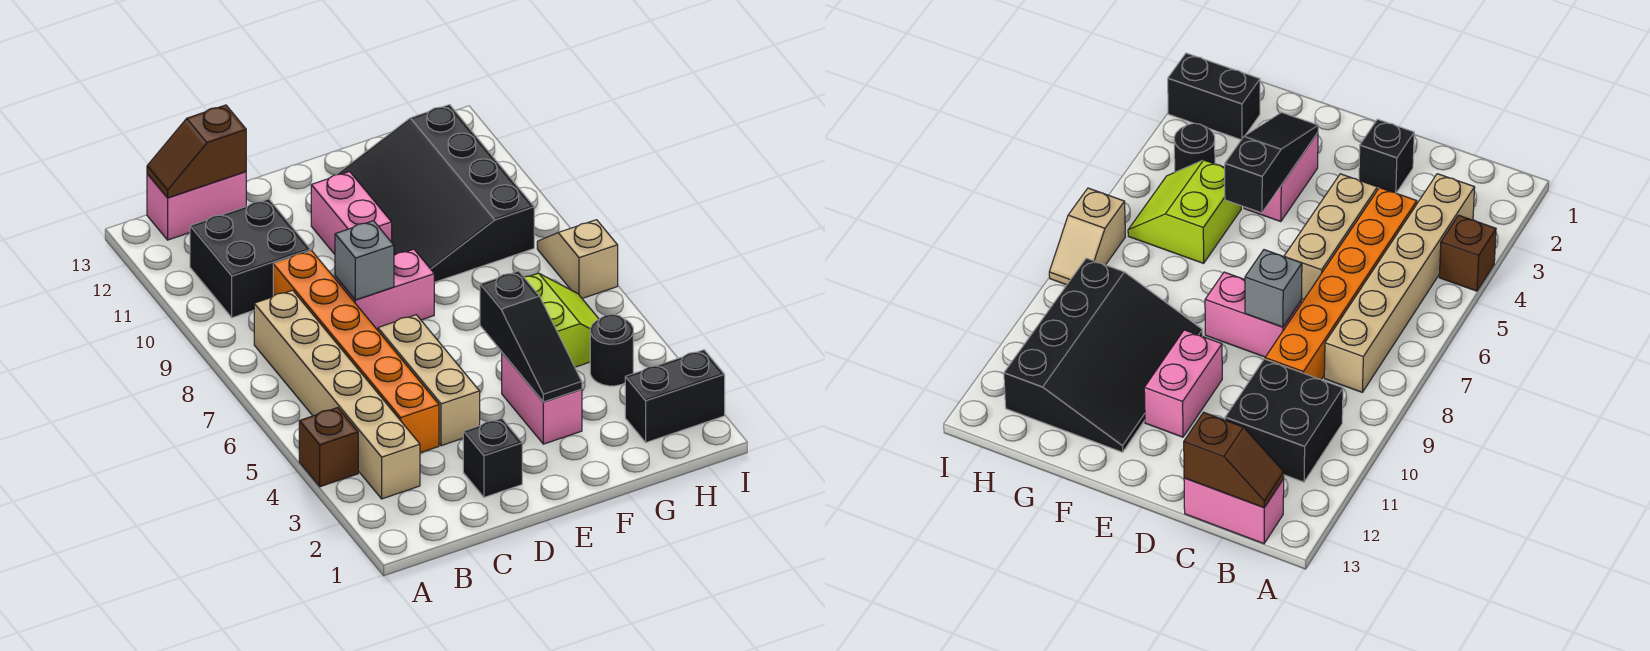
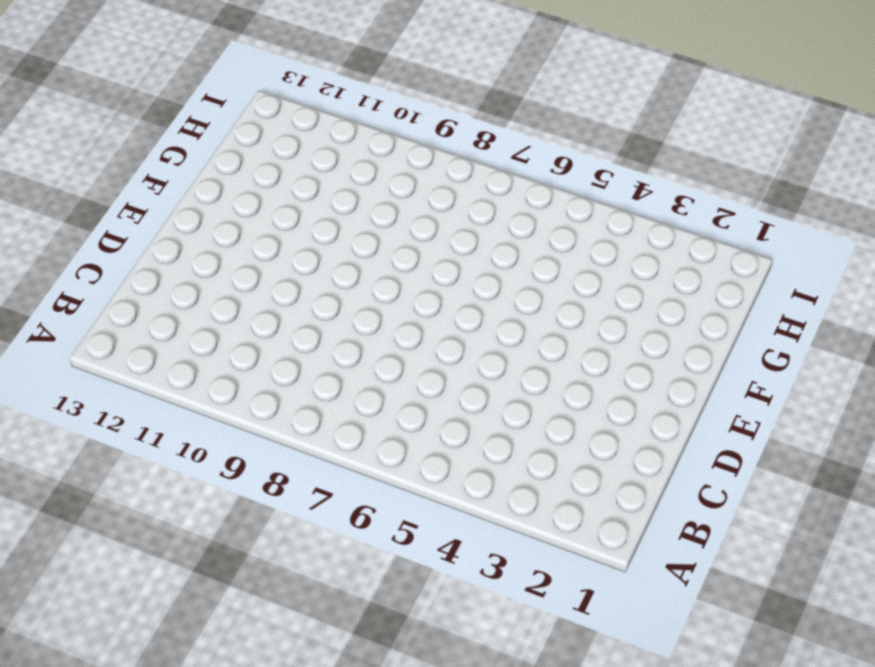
none -> brown 1x1 brick [299,408,358,487]
none -> tan 1x6 brick [254,290,420,499]
none -> black 2x2 brick [190,199,311,318]

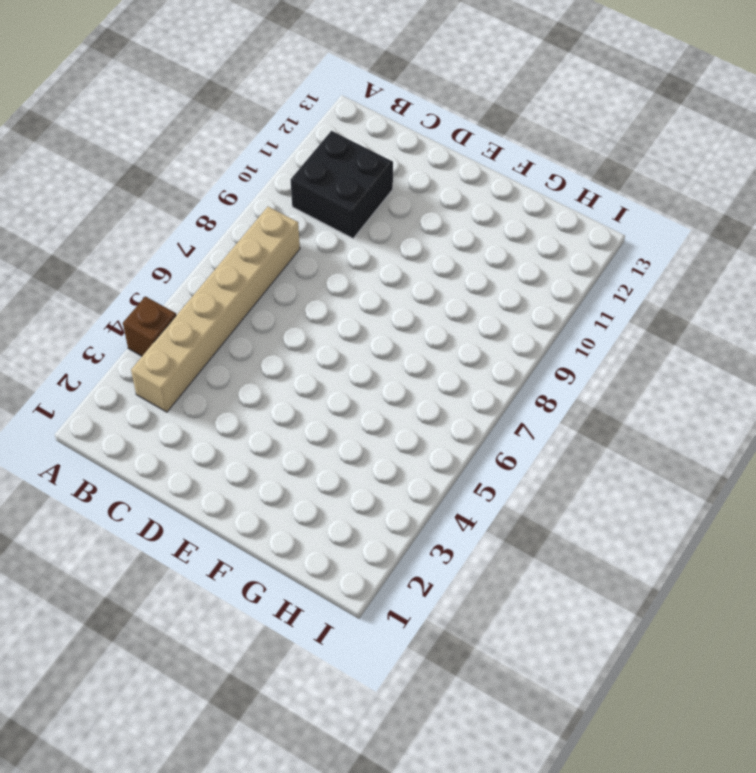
none -> pink 1x2 brick [147,172,246,240]
none -> orange 1x6 brick [273,251,439,453]
none -> black 1x1 brick [463,418,522,497]

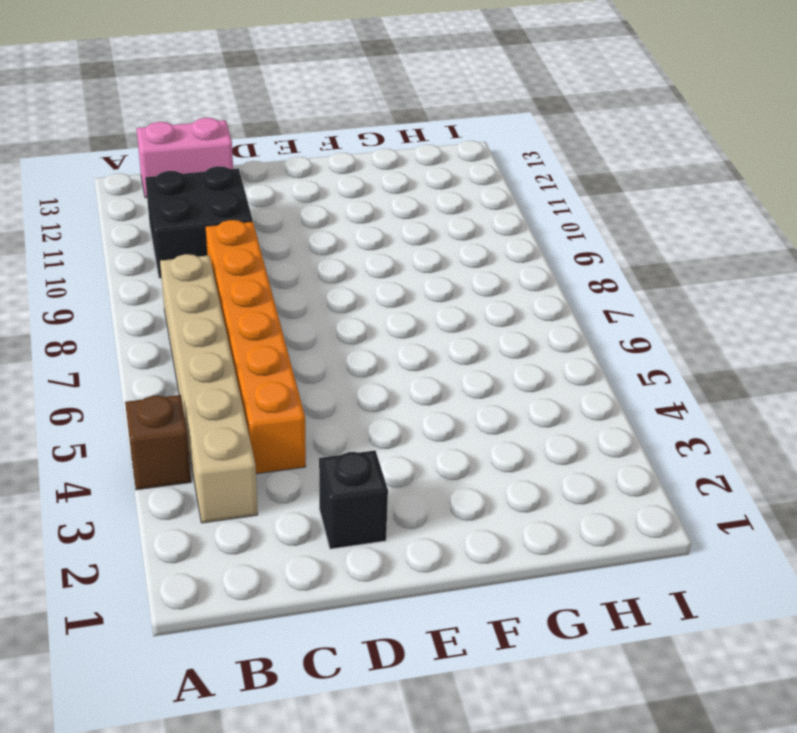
none -> tan 1x3 brick [378,315,480,446]
none -> pink 1x2 brick [335,249,434,330]
none -> pink 1x2 brick [311,172,392,254]

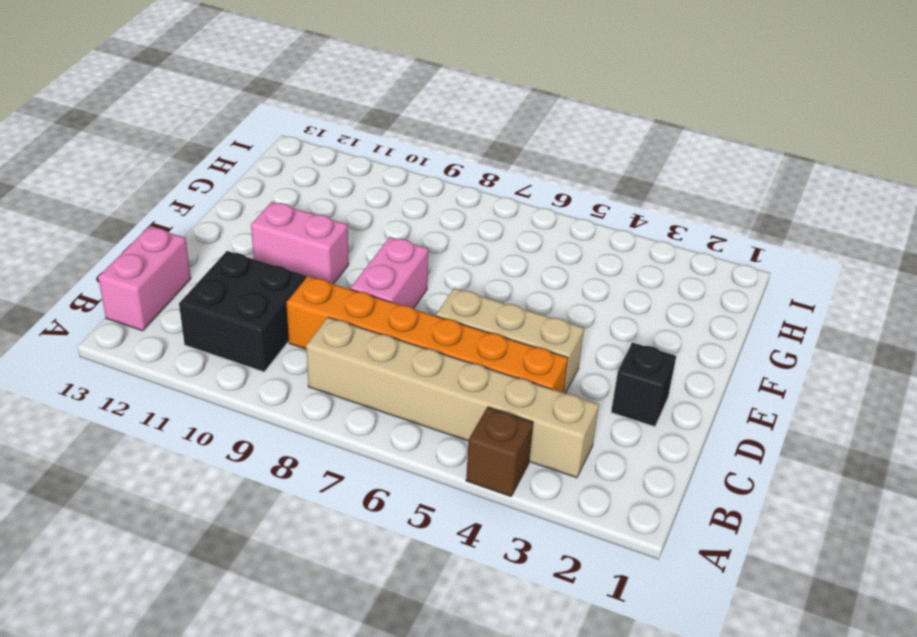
none -> pink 1x2 brick [502,353,582,444]
none -> black 3x4 slope [336,105,534,282]
none -> lime 2x2 slope [524,273,599,367]

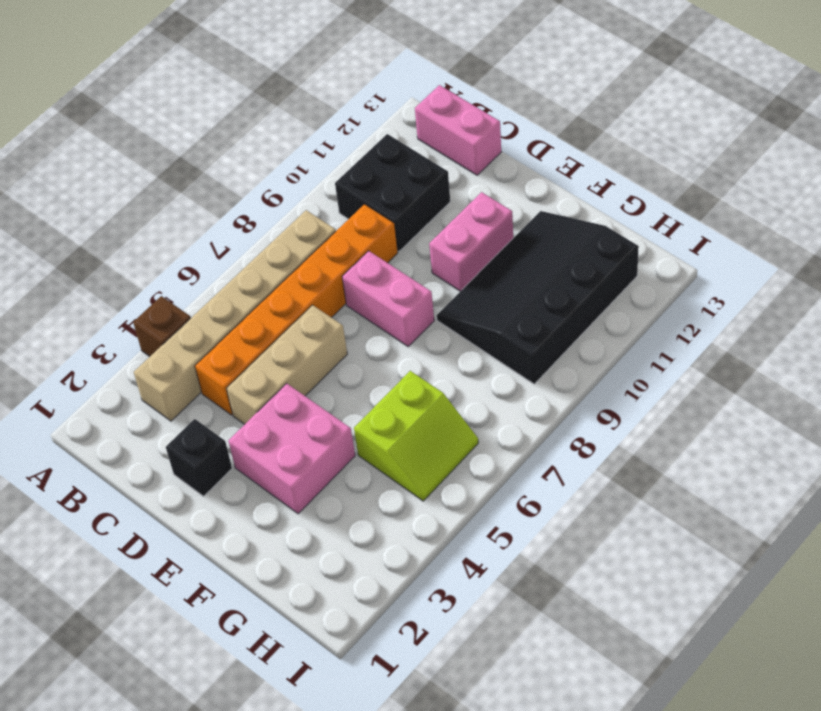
pink 2x2 brick [228,383,355,514] -> pink 1x2 brick [502,353,582,444]
none -> black 1x2 brick [625,350,725,442]
none -> black 1x1 round brick [590,314,633,386]
none -> tan 1x2 slope [537,220,618,298]

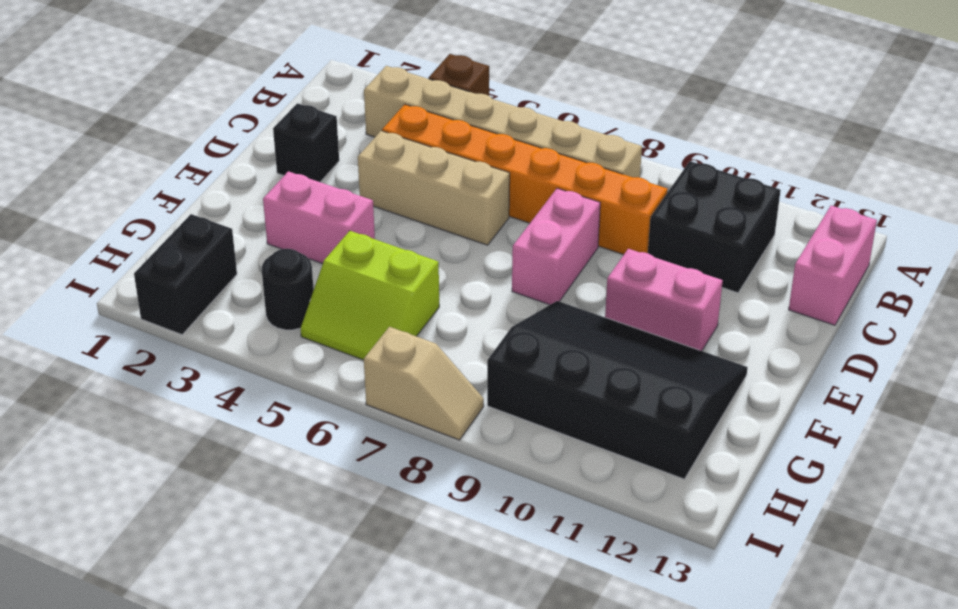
none -> brown 1x2 slope [147,105,246,198]
none -> grey 1x1 brick [335,221,394,300]
none -> black 1x3 slope [480,271,582,402]

